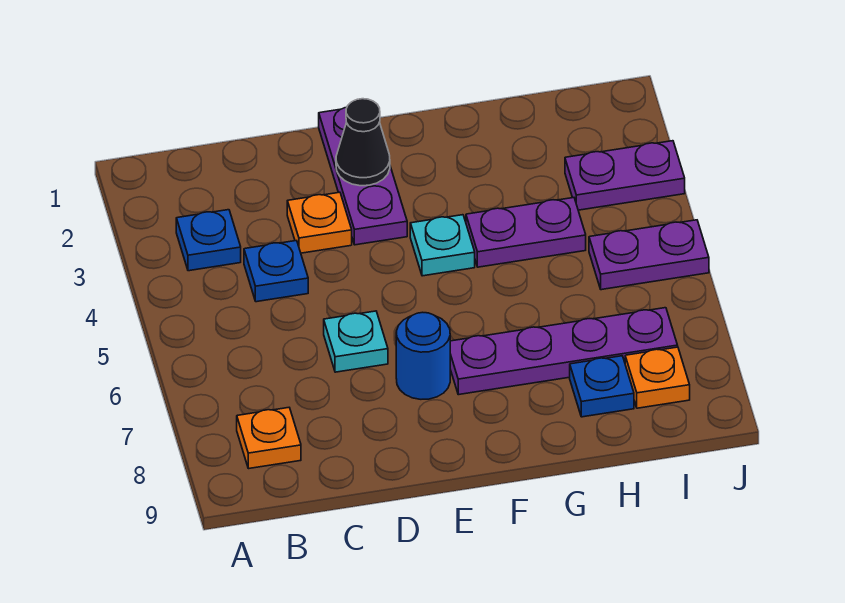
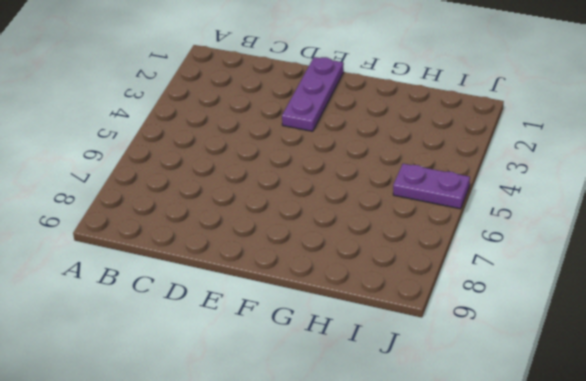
none -> blue 1x1 plate [176,210,241,271]
none -> orange 1x1 plate [237,408,301,469]
none -> blue 1x1 plate [244,241,308,302]

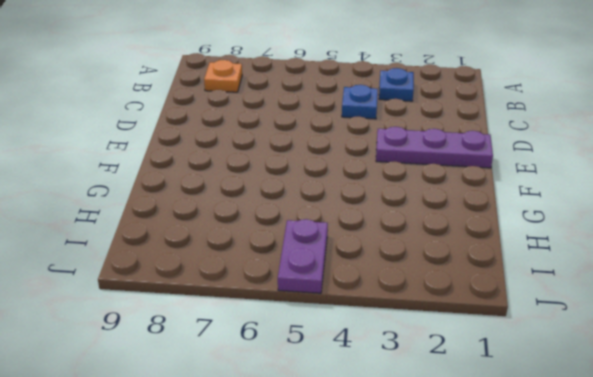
none -> orange 1x1 plate [287,192,352,253]
none -> cyan 1x1 plate [324,311,388,372]
none -> blue 1x1 round brick [396,312,450,399]

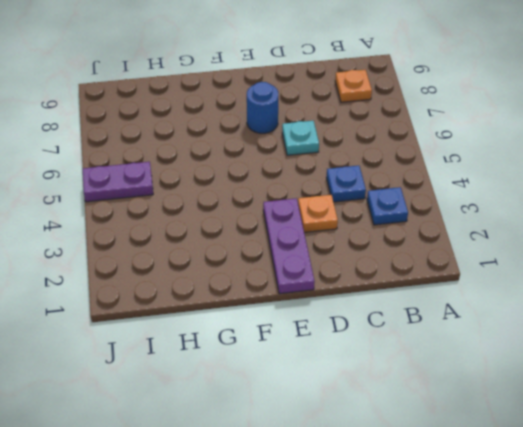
none -> cyan 1x1 plate [410,215,475,276]
none -> purple 1x4 plate [450,308,678,395]
none -> purple 1x2 plate [466,198,586,267]

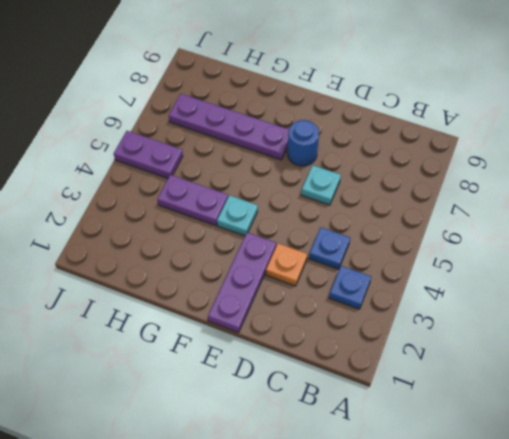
none -> orange 1x1 plate [237,408,301,469]
none -> blue 1x1 plate [570,356,634,417]
none -> purple 1x2 plate [565,141,685,210]

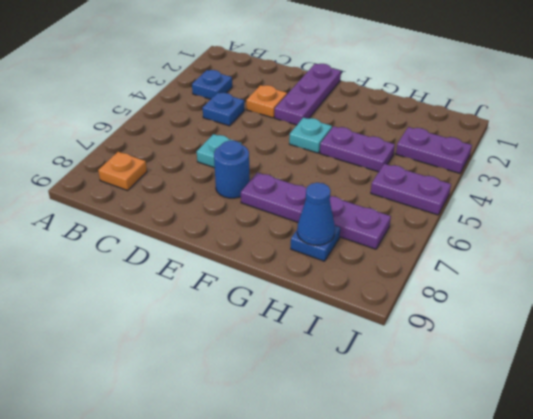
blue 1x1 cone [297,183,335,245] -> none
none -> orange 1x1 plate [625,347,690,408]
none -> black 1x1 cone [336,99,390,186]

